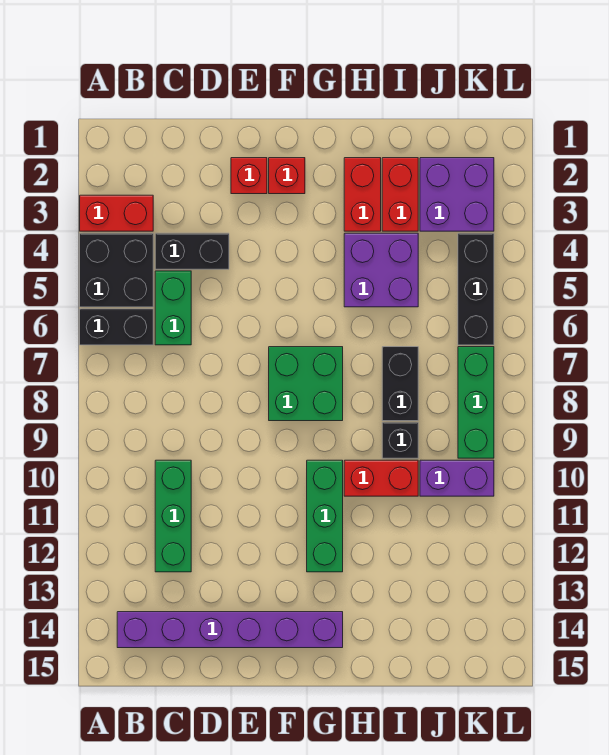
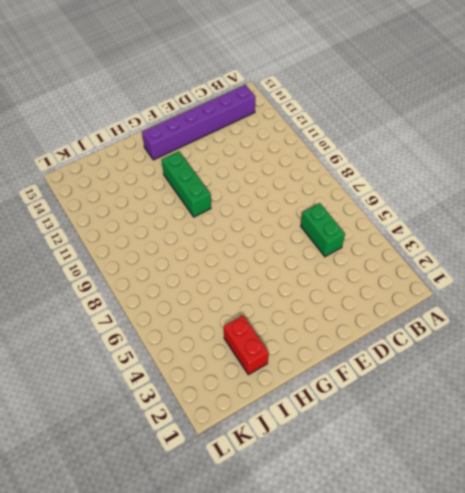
none -> red 1x2 brick [80,195,153,231]
none -> black 2x2 brick [80,233,153,307]
none -> black 1x2 brick [80,309,153,345]

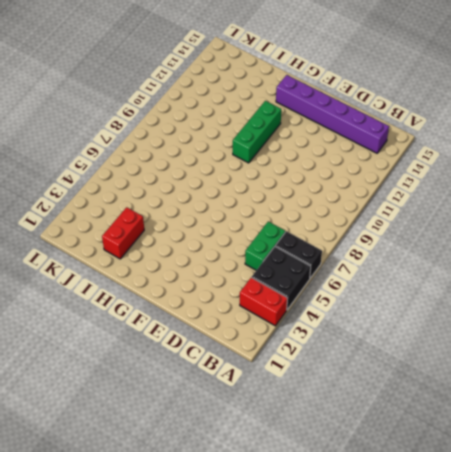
none -> black 1x2 brick [155,233,229,269]
none -> green 1x3 brick [155,460,191,572]
none -> red 1x1 brick [231,158,267,194]

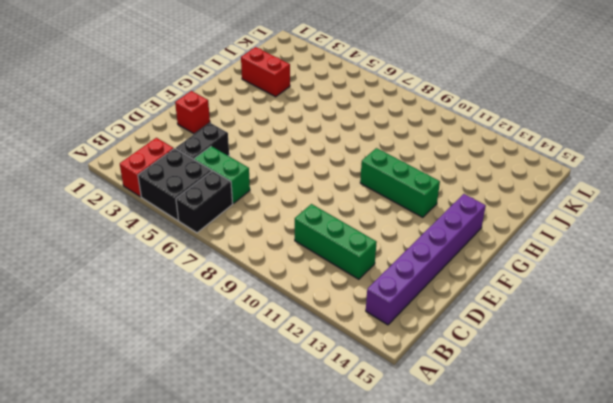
none -> red 1x1 brick [269,158,305,194]
none -> green 2x2 brick [269,347,343,421]
none -> red 1x2 brick [344,158,381,231]

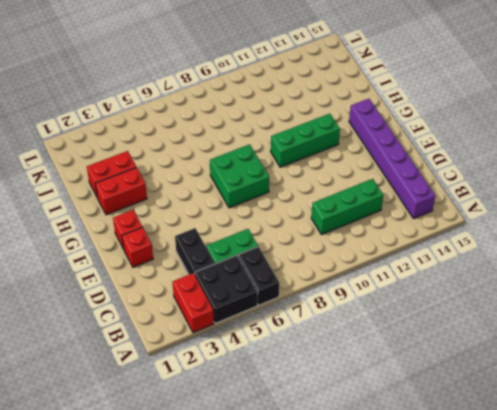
none -> purple 2x2 brick [344,233,418,307]
none -> red 1x2 brick [344,460,418,496]
none -> black 1x2 brick [382,347,418,421]

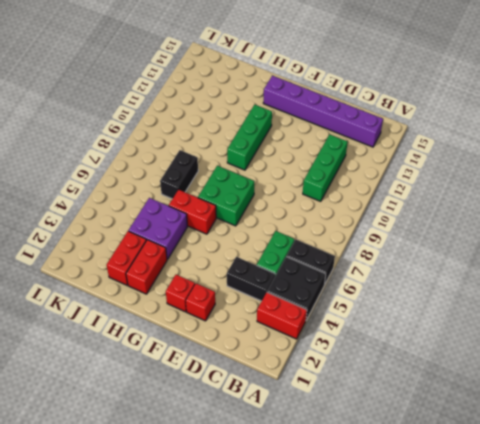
red 1x2 brick [169,190,216,234] -> red 1x2 brick moved to [344,460,418,496]
none -> black 1x1 brick [382,422,418,458]
none -> purple 2x2 brick [420,158,494,231]
none -> purple 1x2 brick [420,460,494,496]

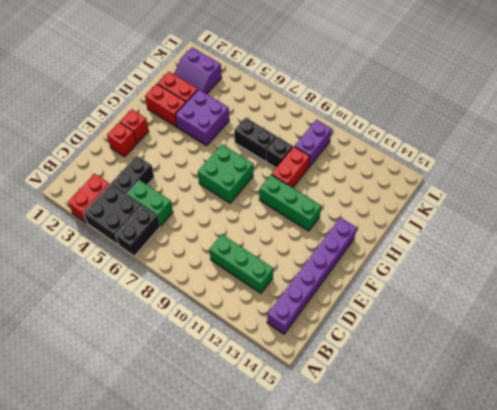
purple 2x2 slope [174,47,222,94] -> purple 2x2 brick [420,158,494,231]
none -> black 1x3 brick [458,233,494,345]
none -> green 1x3 brick [458,347,494,458]

